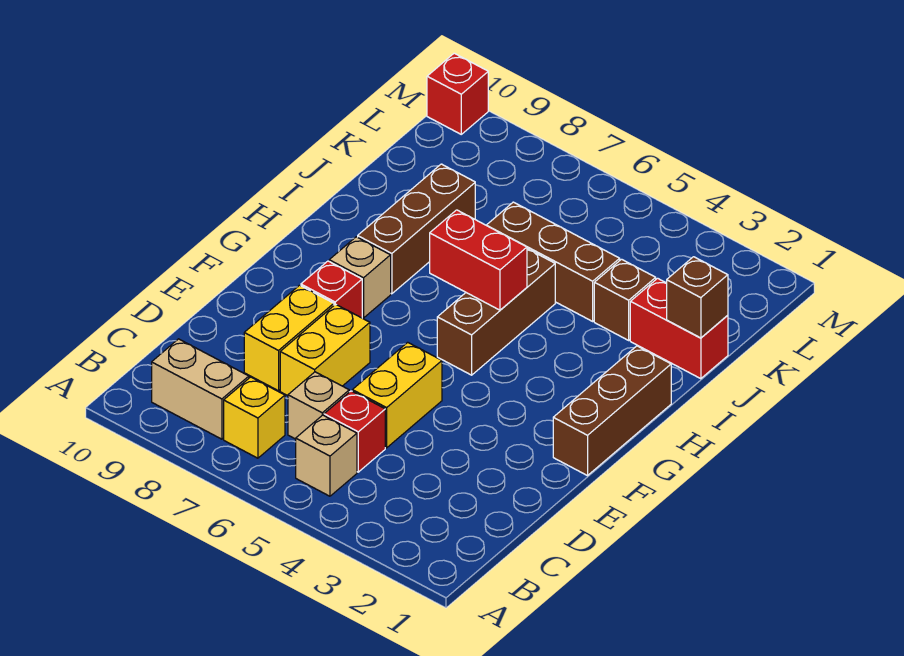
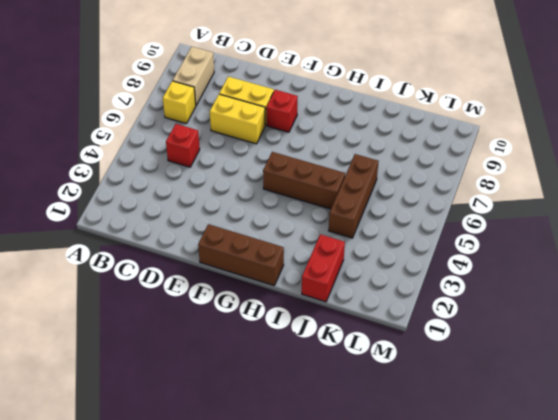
none -> tan 1x1 brick [296,415,357,496]
none -> tan 1x1 brick [288,372,349,439]
none -> yellow 1x2 brick [352,342,442,448]

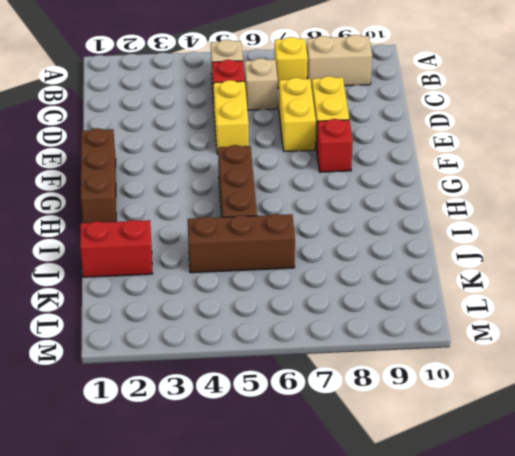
none -> tan 1x1 brick [329,237,391,318]
none -> brown 1x3 brick [358,164,475,294]
none -> brown 1x1 brick [594,259,656,340]

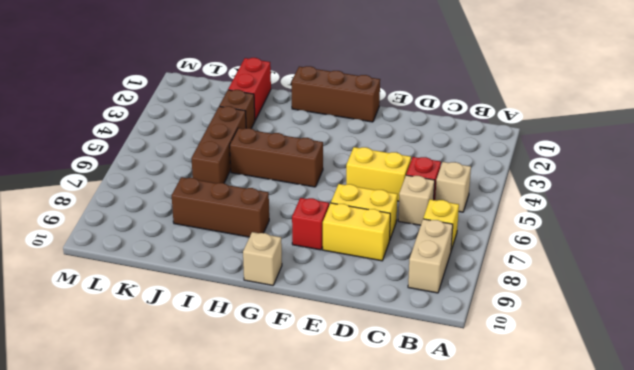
tan 1x1 brick [243,232,282,285] -> tan 1x1 brick moved to [329,237,391,318]
none -> red 1x1 brick [427,53,488,134]
none -> red 1x2 brick [430,210,527,310]
none -> brown 1x1 brick [667,257,728,338]

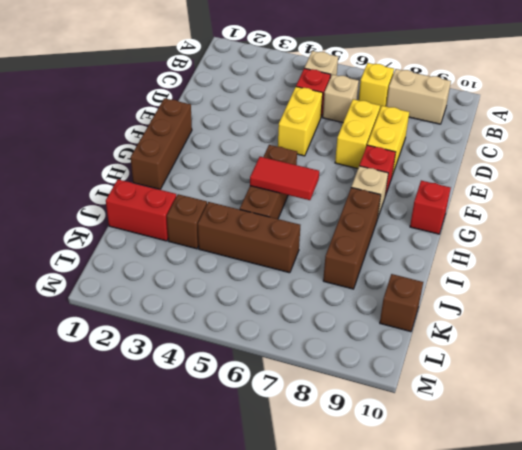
red 1x1 brick [410,181,451,234] -> red 1x1 brick moved to [427,53,488,134]
red 1x2 tile [250,157,319,200] -> red 1x2 brick [430,210,527,310]
brown 1x1 brick [380,274,423,332] -> brown 1x1 brick moved to [667,257,728,338]

